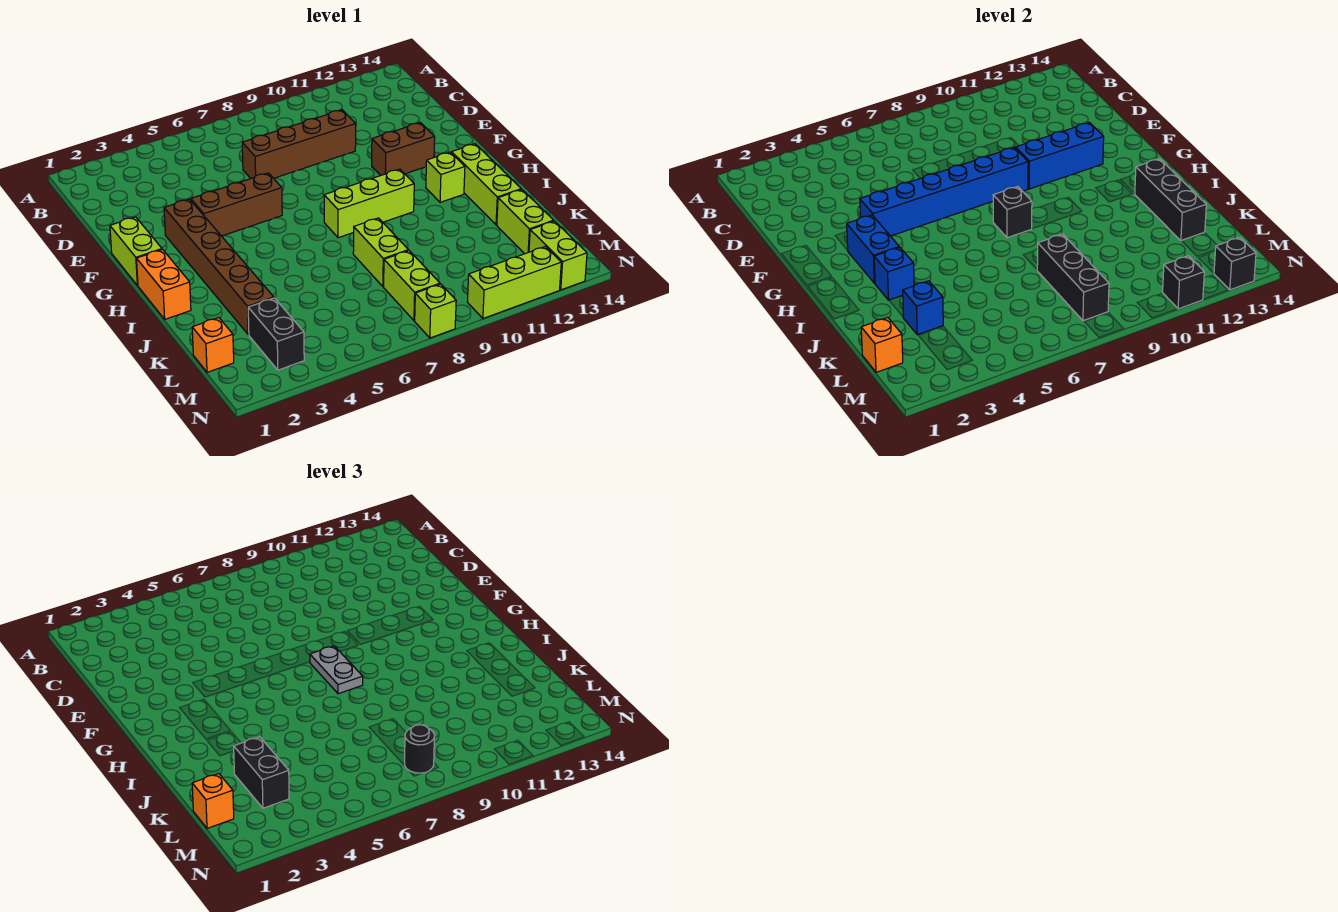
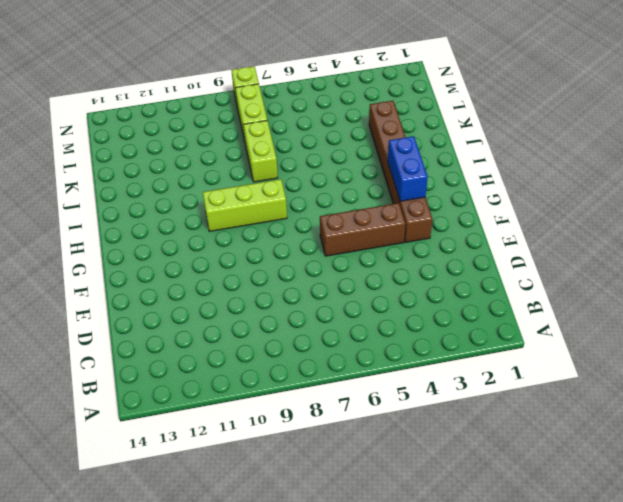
none -> brown 1x4 brick [242,110,356,178]
none -> lime 1x2 brick [110,217,162,286]
none -> brown 1x2 brick [372,123,435,176]
none -> orange 1x2 brick [136,249,191,319]

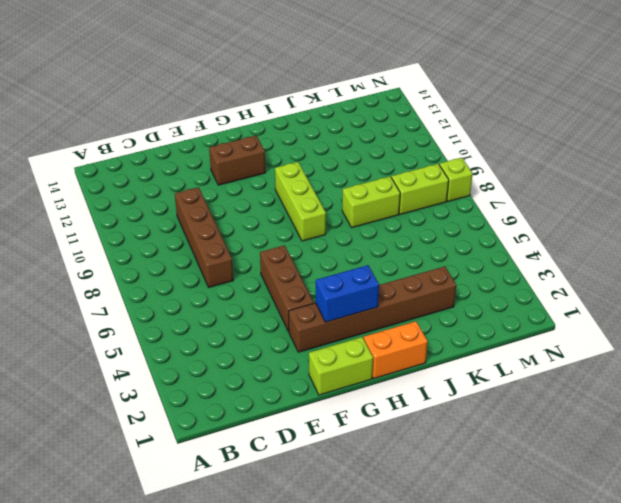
brown 1x2 brick [209,136,265,185] -> brown 1x2 brick turned to [372,123,435,176]
none -> lime 1x1 brick [426,152,465,202]
none -> lime 1x3 brick [452,144,521,225]
none -> lime 1x2 brick [497,189,554,254]
none -> orange 1x1 brick [192,318,234,372]

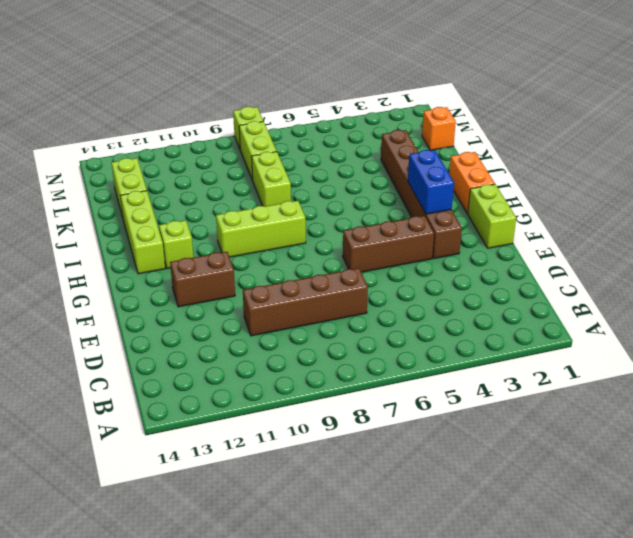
none -> black 1x2 brick [248,298,304,370]
none -> lime 1x2 brick [529,221,587,290]
none -> lime 1x3 brick [468,246,561,318]
none -> blue 1x6 brick [860,147,1028,236]

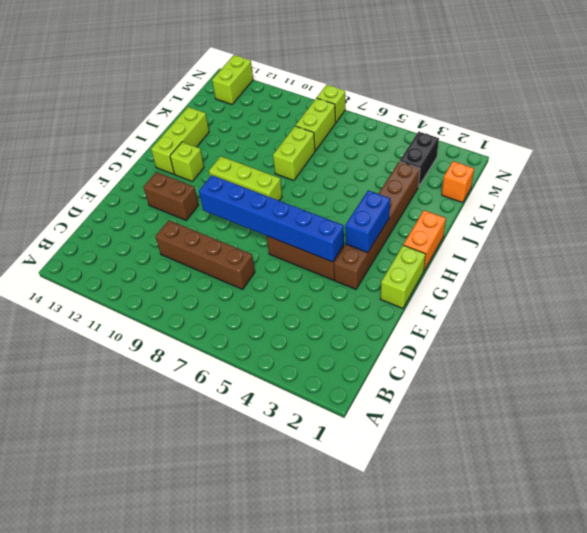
none -> lime 1x2 brick [497,189,554,254]
none -> lime 1x3 brick [468,246,561,318]
none -> blue 1x3 brick [1016,123,1104,189]
none -> black 1x1 brick [993,186,1032,238]

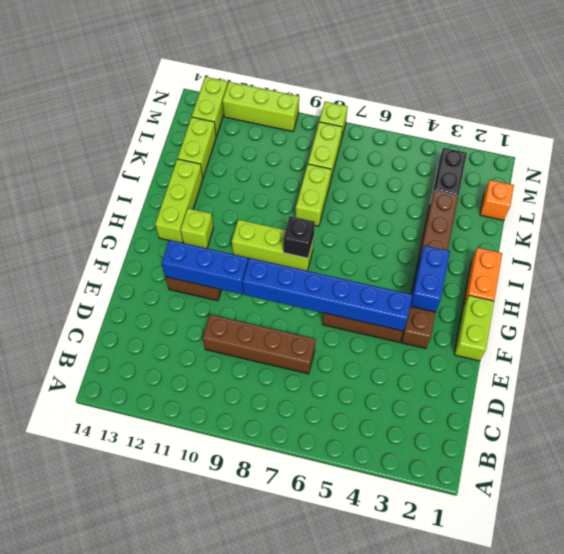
none -> blue 1x1 brick [874,247,914,300]
none -> black 1x3 brick [1135,159,1206,241]
none -> blue 1x1 brick [903,281,943,335]
none -> black 1x3 brick [1037,234,1109,321]

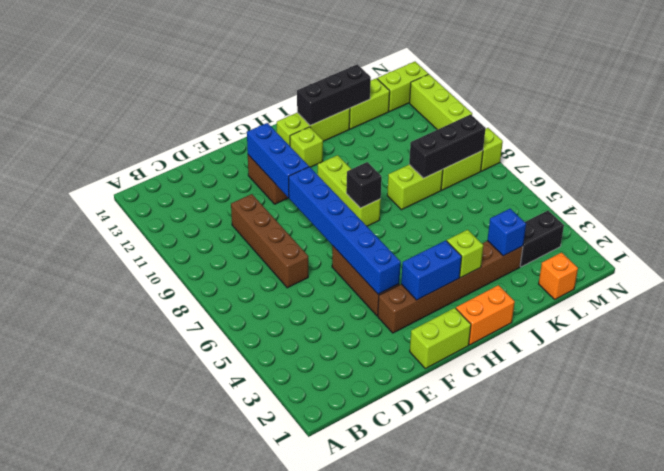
lime 1x1 brick [447,230,483,278] -> blue 1x1 brick [874,247,914,300]
none -> orange 1x1 brick [861,318,903,372]
none -> black 1x1 brick [1163,256,1204,309]
none -> black 1x1 brick [1214,237,1256,290]
none -> grey 1x2 plate [310,646,363,694]

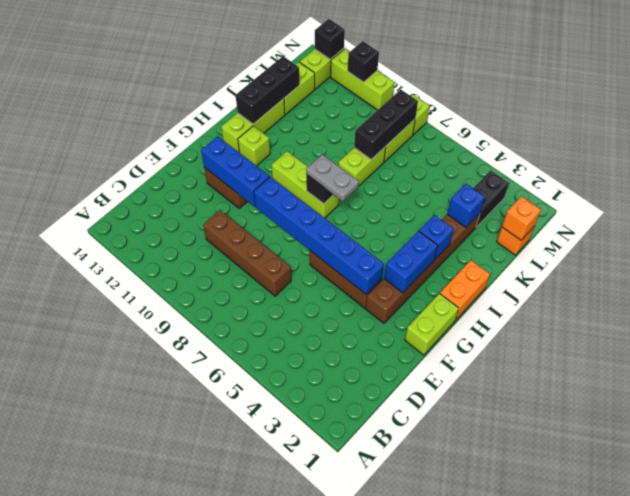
grey 1x2 plate [306,154,359,201] -> grey 1x2 plate turned to [310,646,363,694]
none -> black 1x2 brick [234,737,289,808]
none -> orange 1x1 brick [192,774,234,828]
none -> black 1x1 round brick [405,725,434,773]

